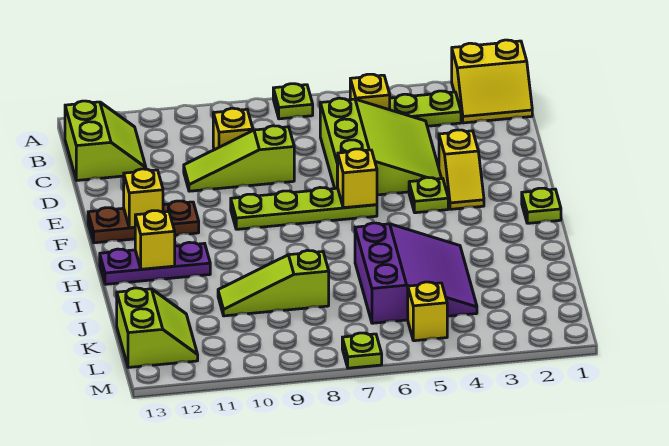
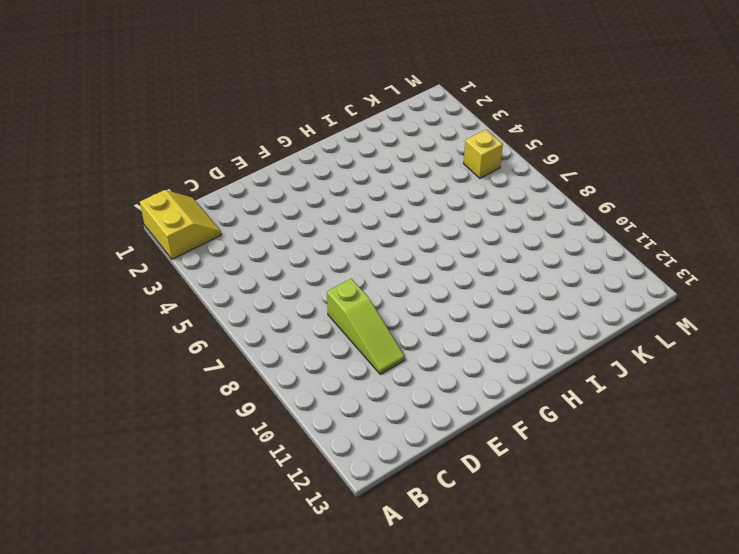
none -> lime 1x1 plate [273,84,313,119]
none -> lime 1x2 plate [390,91,461,126]
none -> yellow 1x1 brick [350,74,390,110]

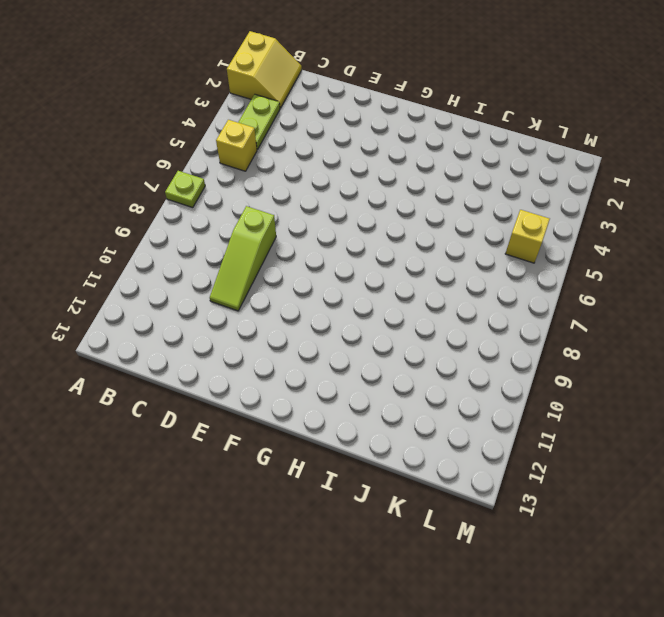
none -> lime 2x2 slope [65,101,146,180]
none -> lime 3x3 slope [320,98,442,195]
none -> yellow 1x1 brick [213,108,253,150]

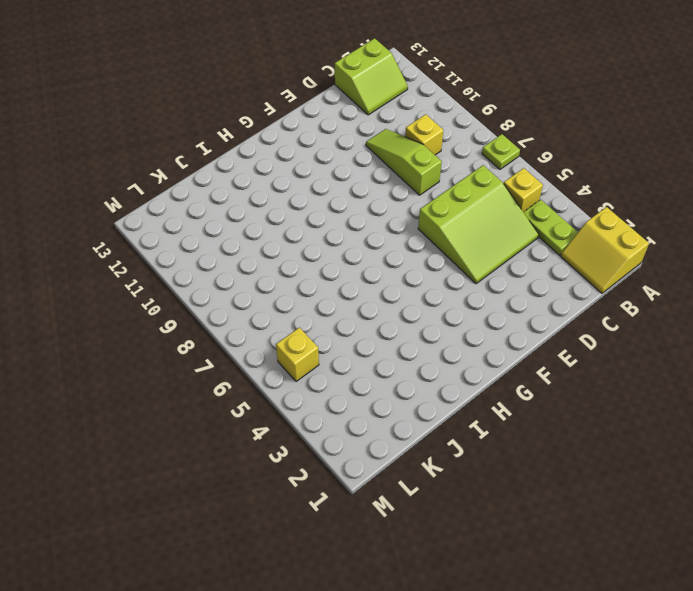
none -> yellow 1x2 slope [439,130,484,209]
none -> lime 1x1 plate [409,177,448,213]
none -> lime 1x4 plate [231,188,377,229]

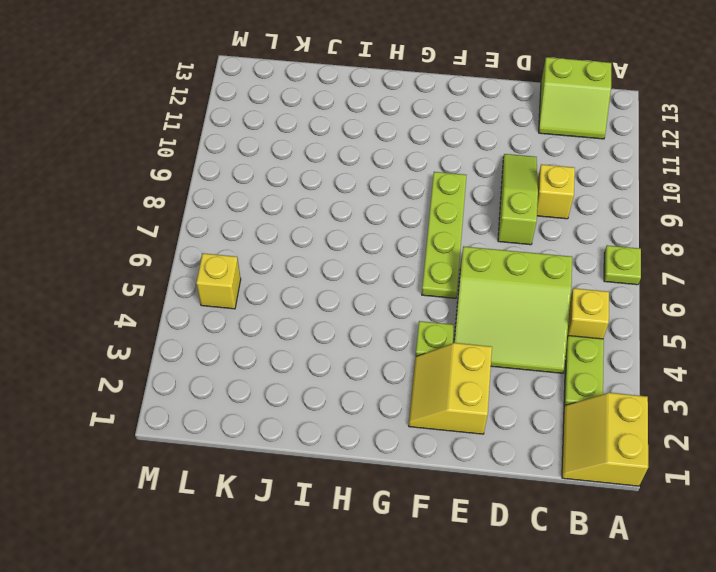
yellow 2x2 slope [409,343,492,434] -> yellow 1x2 slope [439,130,484,209]
none -> brown 1x3 plate [88,201,199,243]
none -> lime 1x1 plate [522,188,561,223]
none -> purple 1x3 plate [100,242,210,284]

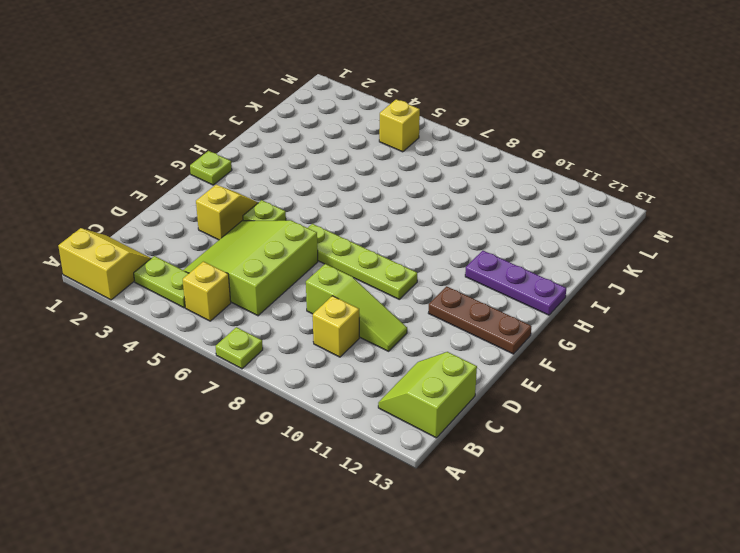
none -> purple 3x3 slope [355,223,477,323]
none -> lime 1x3 slope [218,250,329,316]
none -> lime 2x2 slope [117,288,198,368]

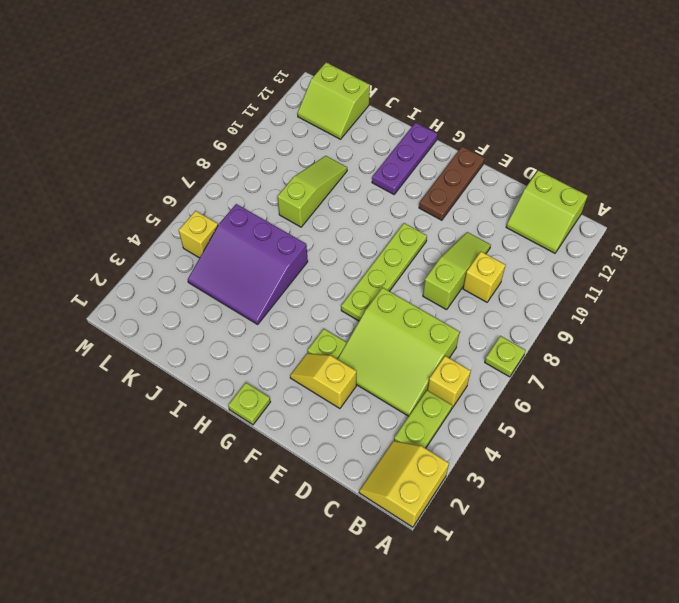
none -> lime 1x1 plate [342,333,382,368]
none -> yellow 1x1 brick [337,149,377,208]
none -> yellow 1x1 brick [124,169,163,228]

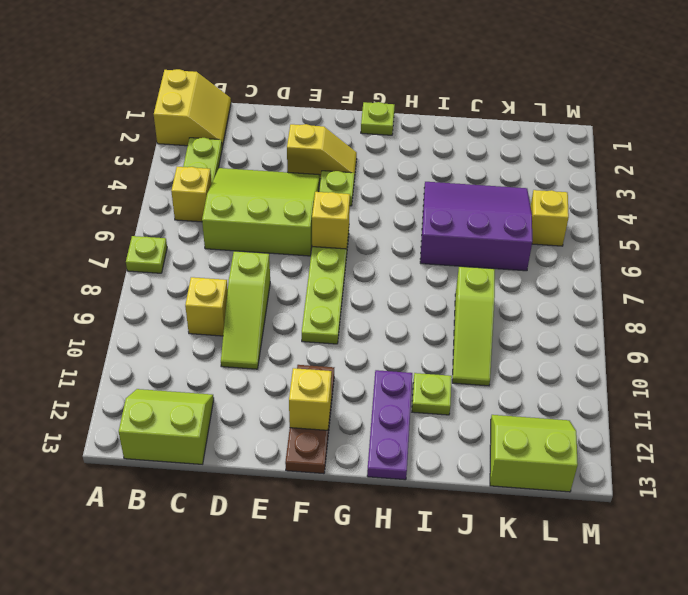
lime 1x1 plate [412,373,452,415] -> lime 1x1 plate moved to [342,333,382,368]
none -> yellow 1x1 brick [135,211,175,269]

